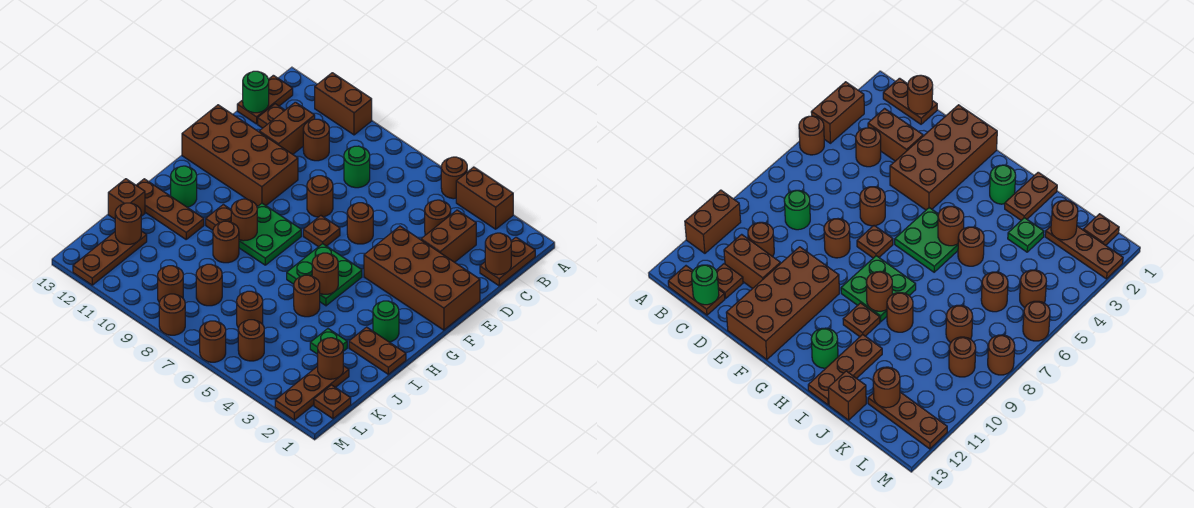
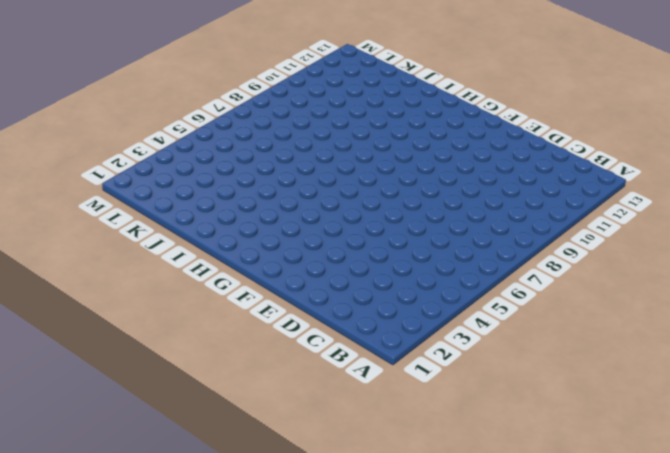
none -> brown 1x2 brick [456,167,513,229]
none -> brown 1x1 round brick [441,157,467,199]
none -> brown 1x2 brick [315,73,372,135]
none -> brown 1x2 plate [480,237,535,286]

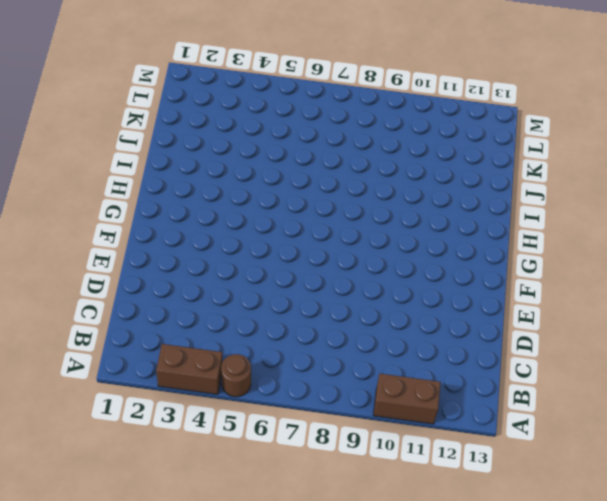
none -> brown 1x2 plate [480,237,535,286]
none -> brown 1x2 plate [237,75,293,124]
none -> brown 1x2 brick [421,210,476,262]
none -> brown 1x1 round brick [425,200,451,235]

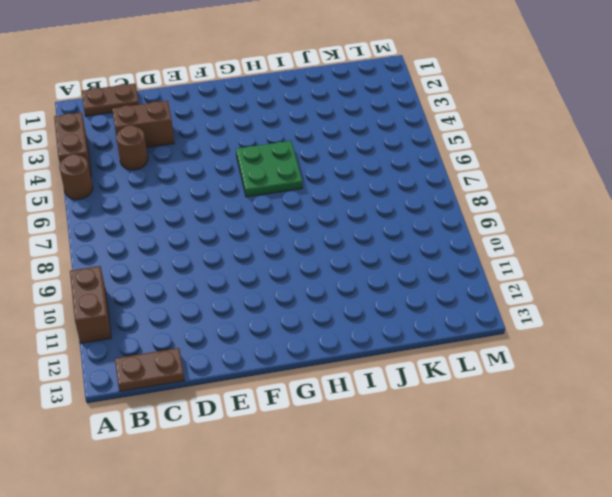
none -> green 1x1 round brick [344,146,370,188]
none -> brown 1x1 round brick [303,119,329,161]
none -> brown 1x2 brick [259,102,315,154]
none -> brown 1x1 plate [258,104,285,128]

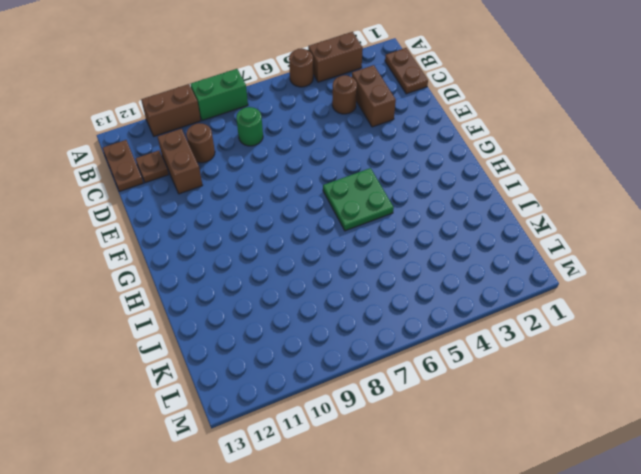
green 1x2 brick [191,69,248,120] -> none
none -> brown 2x4 brick [364,226,480,330]
none -> brown 1x1 round brick [347,203,373,244]
none -> brown 1x1 round brick [307,176,333,217]
none -> brown 2x4 brick [182,105,298,206]

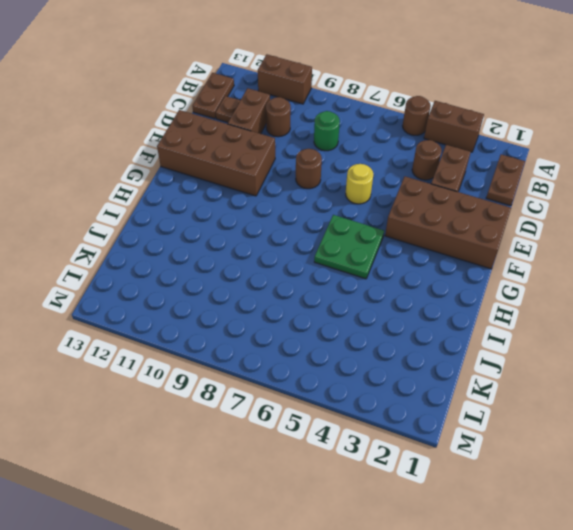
yellow 1x1 round brick [346,164,373,204] -> brown 1x1 round brick [347,203,373,244]
none -> brown 1x1 plate [303,216,340,247]
none -> green 2x2 plate [239,203,301,265]
none -> green 1x1 round brick [373,301,399,342]
none -> brown 1x1 plate [206,205,231,230]

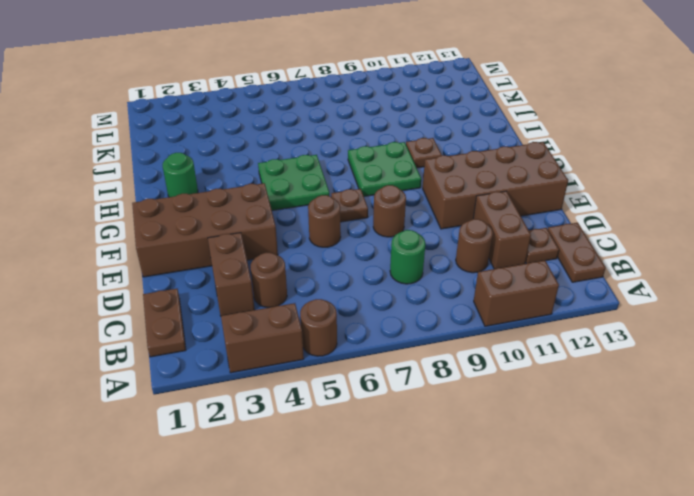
none -> green 1x1 round brick [171,166,197,207]
none -> brown 1x2 plate [349,327,406,374]
none -> brown 1x1 round brick [294,275,320,317]
none -> brown 1x1 round brick [213,221,239,263]

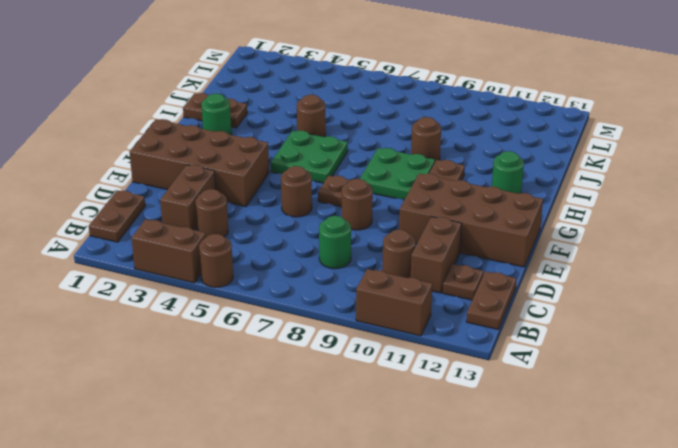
none -> brown 1x3 plate [136,179,204,239]
none -> green 1x1 plate [310,329,347,354]
none -> brown 1x1 brick [108,179,145,219]
none -> brown 1x3 plate [275,366,349,420]

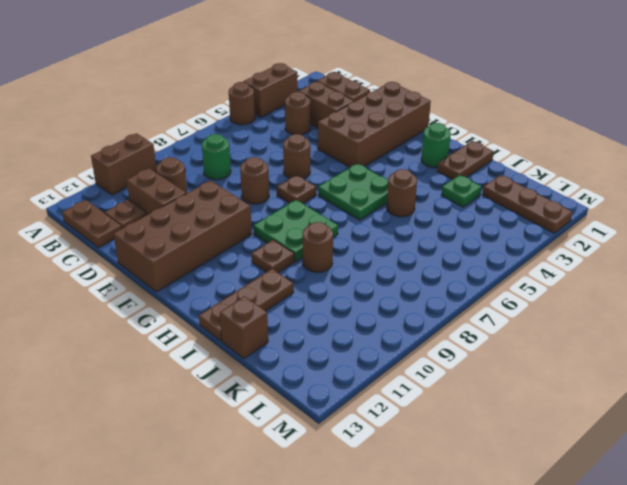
none -> green 1x1 round brick [171,166,197,207]
none -> brown 1x1 round brick [237,291,263,328]
none -> brown 1x1 round brick [196,264,222,306]
none -> brown 1x3 plate [73,231,147,285]

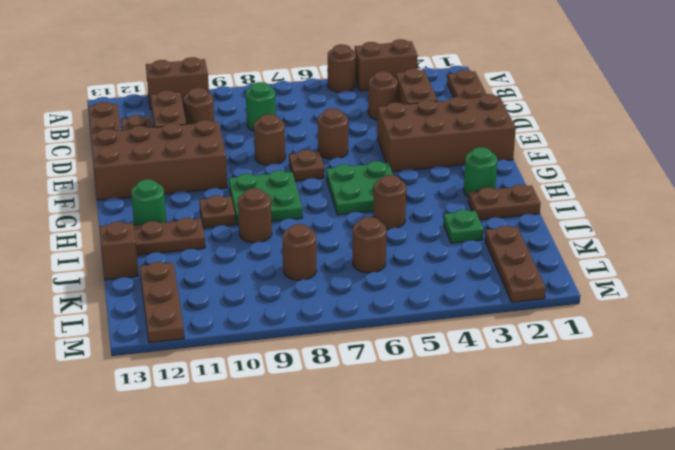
none -> brown 1x1 plate [314,385,351,419]
none -> brown 1x1 round brick [238,320,264,361]
none -> brown 1x1 round brick [158,266,183,302]
none -> brown 1x1 round brick [200,321,226,362]

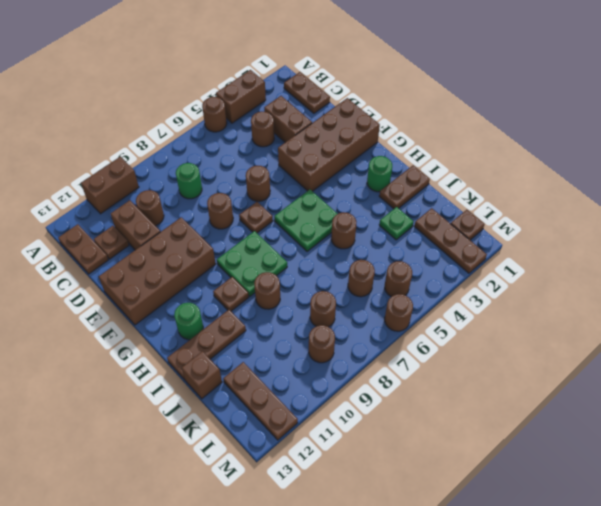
none -> brown 1x1 round brick [159,294,185,335]
none -> brown 1x1 round brick [485,233,511,275]
none -> green 1x1 round brick [243,71,269,113]
none -> brown 1x1 round brick [312,253,338,294]

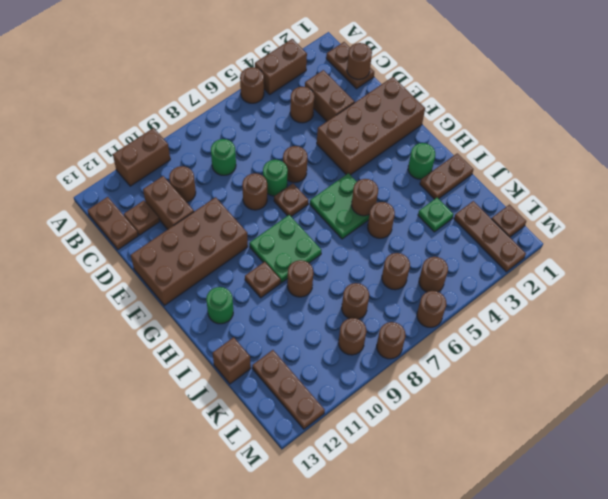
green 1x1 round brick [263,160,288,196] -> green 1x1 round brick moved to [243,71,269,113]
none -> brown 1x3 plate [136,179,204,239]
none -> brown 1x1 round brick [231,199,257,241]
none -> brown 1x1 round brick [318,338,343,379]
none -> brown 1x1 round brick [115,203,141,244]

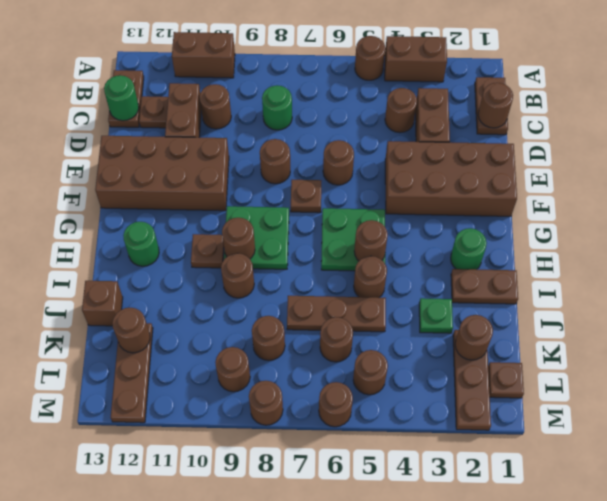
brown 1x3 plate [287,296,386,332] -> brown 1x3 plate moved to [136,179,204,239]

